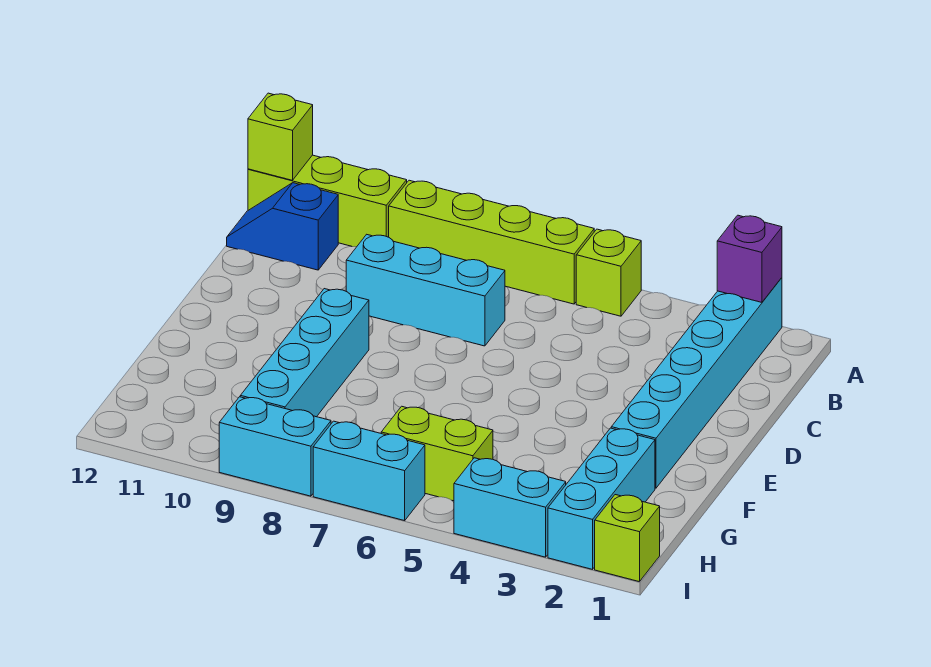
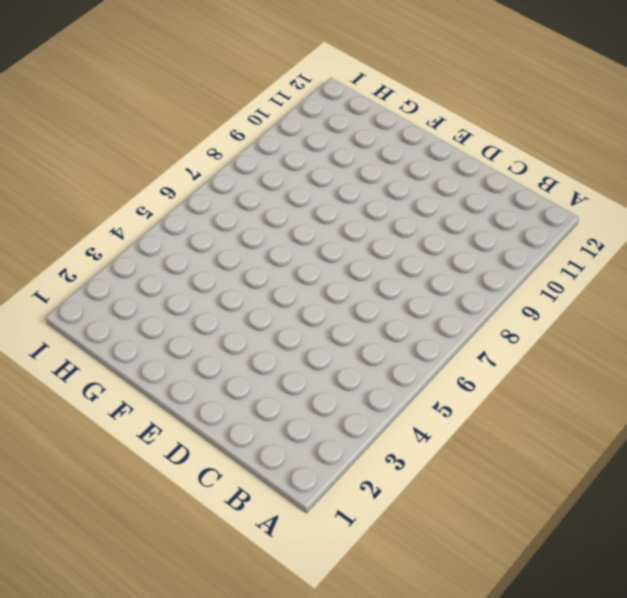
none -> cyan 1x6 brick [611,278,782,488]
none -> lime 1x1 brick [576,229,641,316]
none -> lime 1x4 brick [389,180,594,304]

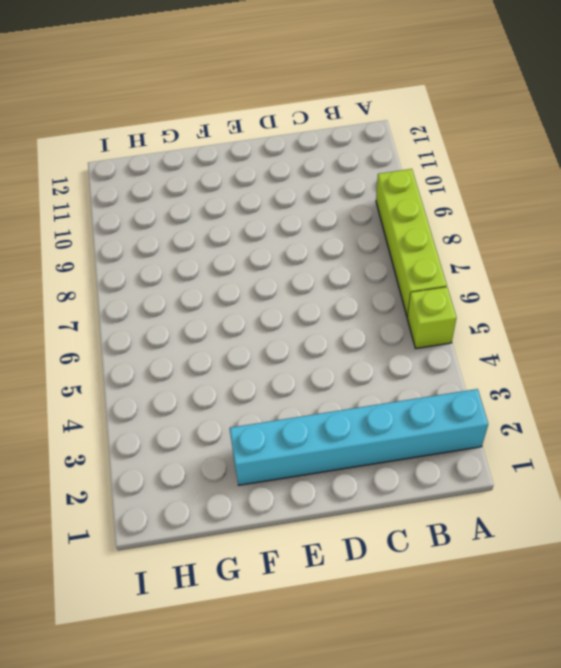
none -> lime 1x3 brick [248,155,407,247]
none -> blue 1x2 slope [227,183,338,270]
none -> cyan 1x3 brick [346,234,505,346]

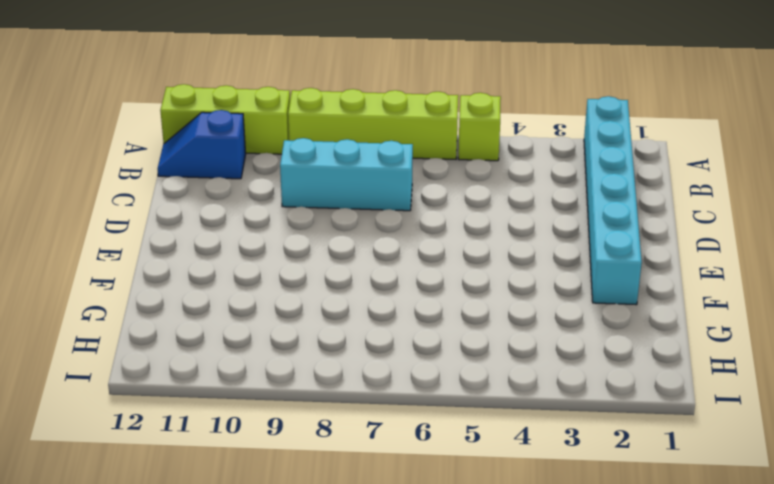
none -> cyan 1x4 brick [240,289,369,417]
none -> cyan 1x3 brick [548,428,655,569]
none -> lime 1x2 brick [381,406,493,501]

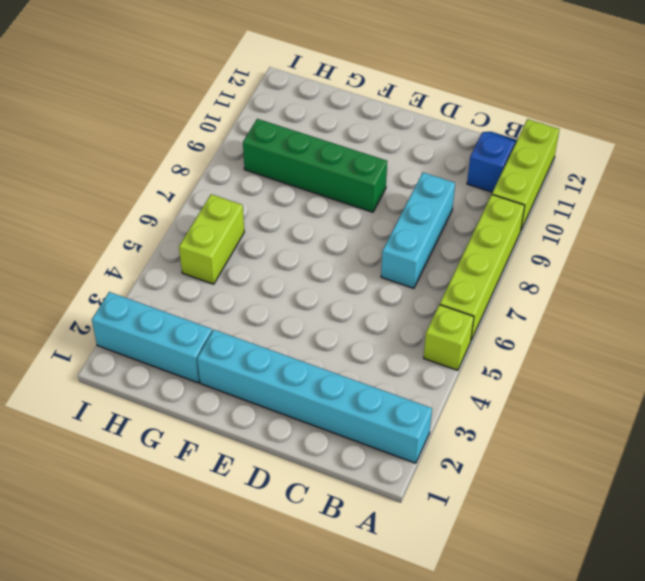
green 1x4 brick [243,119,387,212] -> cyan 1x4 brick [240,289,369,417]
none -> lime 1x1 brick [595,495,660,582]
none -> cyan 1x2 brick [454,458,566,557]
none -> cyan 1x2 brick [313,421,425,521]

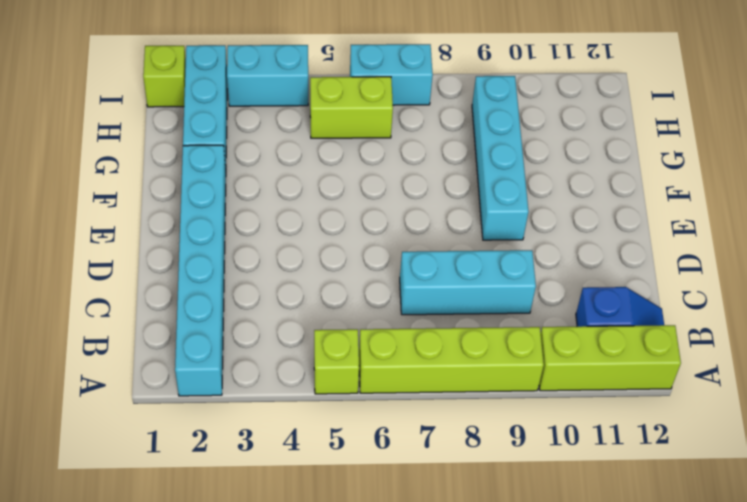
none -> cyan 1x2 brick [219,397,331,496]
none -> purple 1x1 brick [717,215,782,302]
none -> lime 1x1 brick [248,93,313,180]

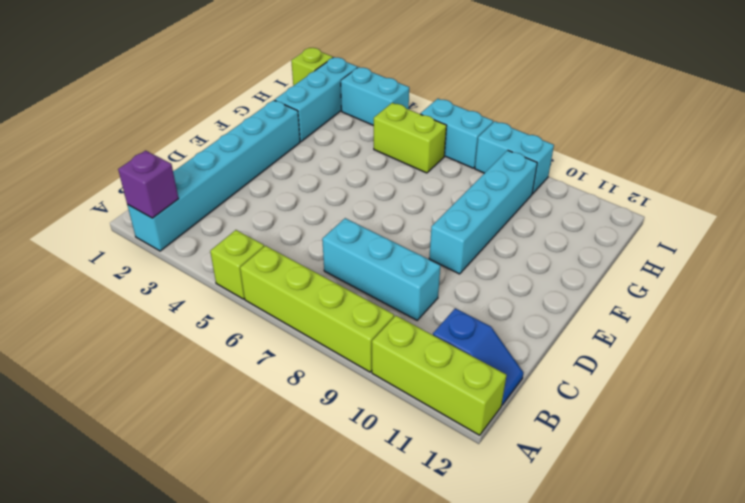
none -> lime 1x1 brick [248,93,313,180]

